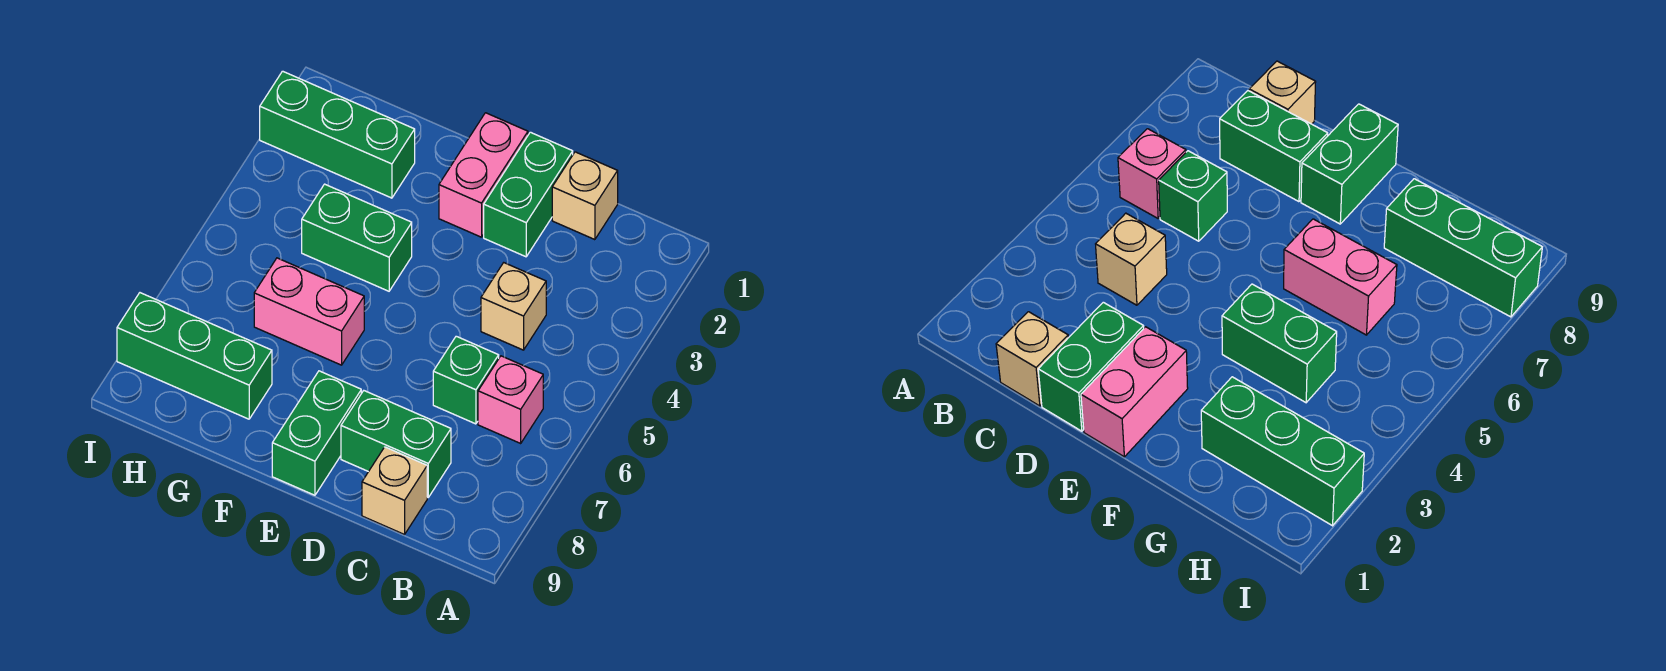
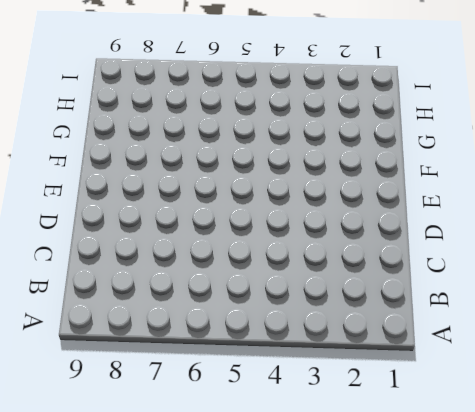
none -> pink 1x1 brick [478,356,543,443]
none -> tan 1x1 brick [552,152,618,240]
none -> tan 1x1 brick [481,263,546,350]

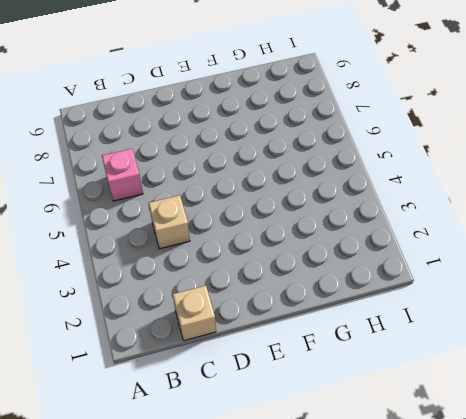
none -> green 1x1 brick [433,336,499,424]
none -> green 1x2 brick [341,391,451,497]
none -> tan 1x1 brick [362,447,427,535]

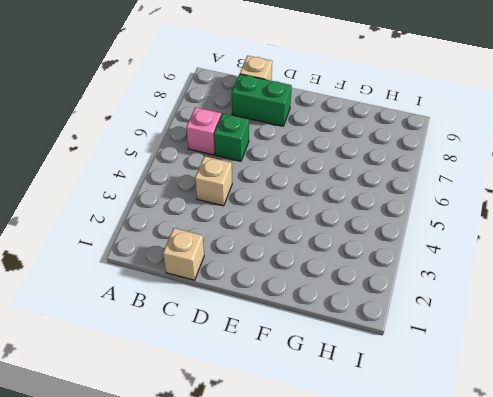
none -> green 1x2 brick [484,132,573,257]
none -> pink 1x2 brick [439,113,528,237]
none -> green 1x2 brick [272,371,361,495]

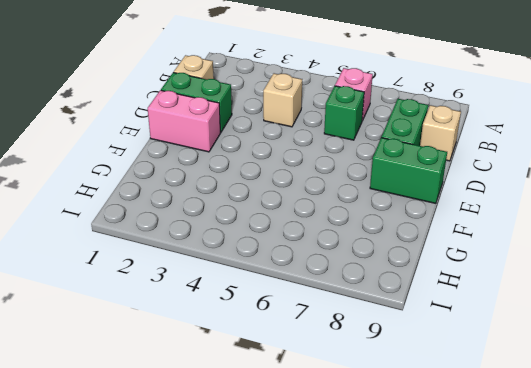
none -> green 1x2 brick [302,184,412,291]
none -> pink 1x2 brick [254,258,364,365]
none -> green 1x3 brick [260,71,415,198]

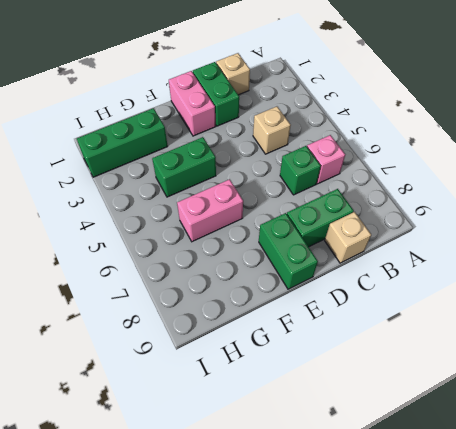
none -> green 1x3 brick [117,293,272,419]

